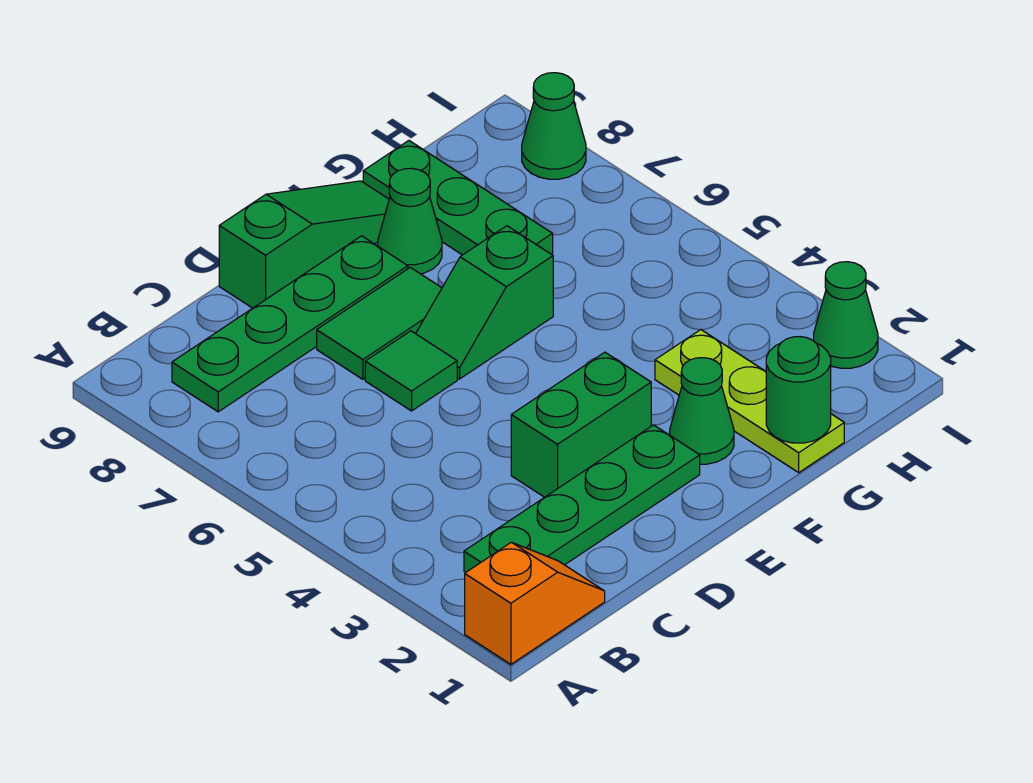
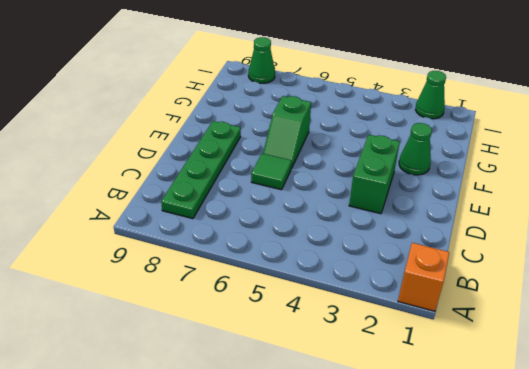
none -> green 1x4 plate [464,425,700,572]
none -> green 1x2 tile [317,267,442,379]
none -> green 1x3 slope [219,181,389,308]

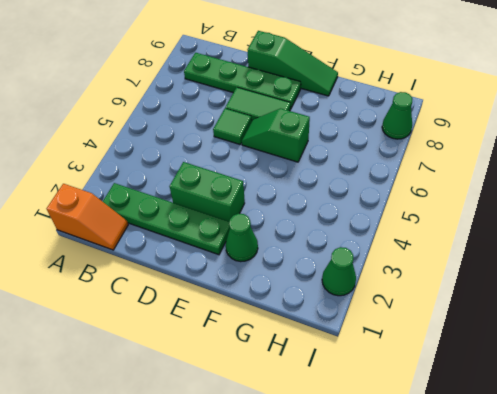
none -> green 1x1 cone [378,168,442,274]
none -> lime 1x3 plate [655,330,844,472]
none -> green 1x3 plate [363,141,553,255]

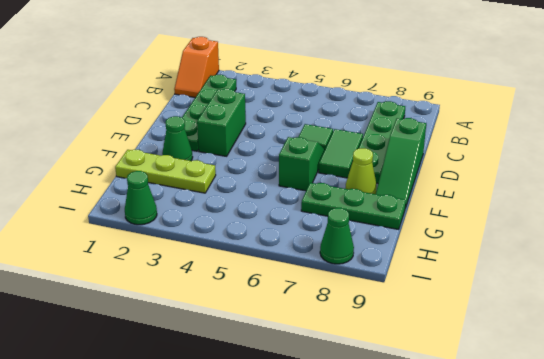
lime 1x1 cone [345,148,377,194] -> green 1x1 cone [378,168,442,274]
none -> green 1x1 round brick [766,337,831,443]

